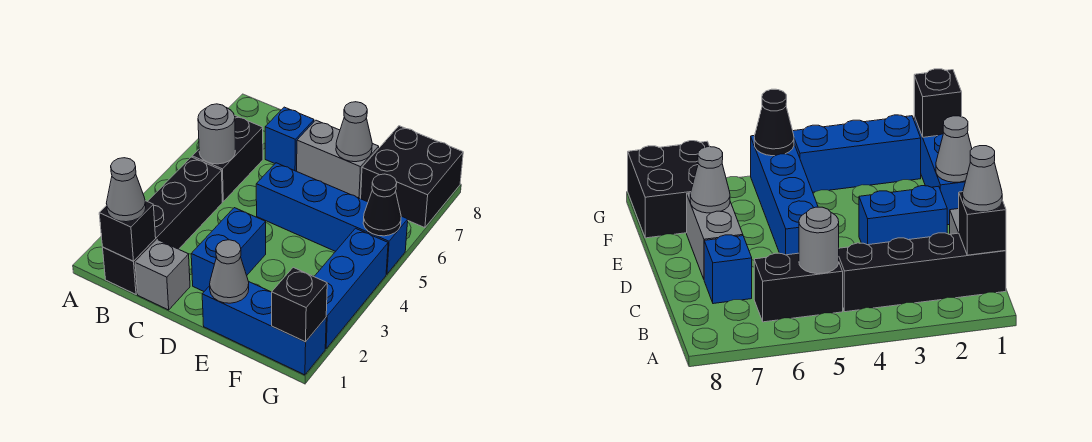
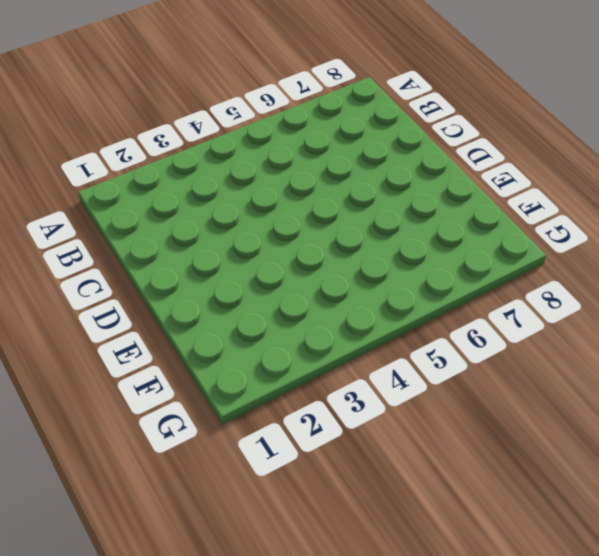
none -> black 1x4 brick [102,157,222,294]
none -> black 1x2 brick [192,115,263,201]
none -> grey 1x1 brick [135,240,190,310]

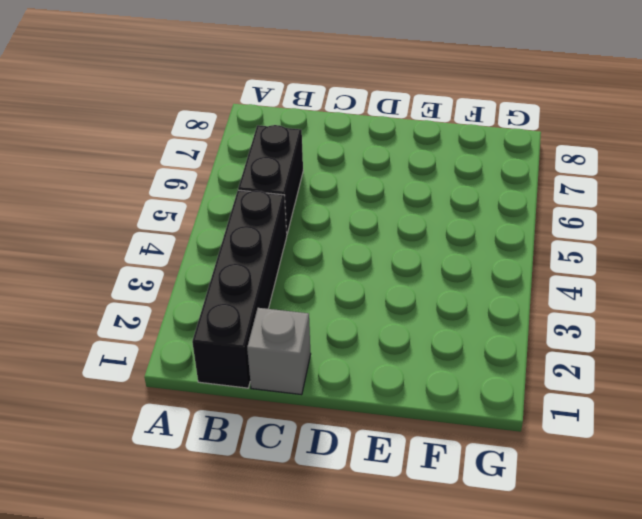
none -> blue 1x1 brick [265,107,314,171]
none -> blue 1x2 brick [191,208,266,291]
none -> blue 1x4 brick [256,163,408,274]

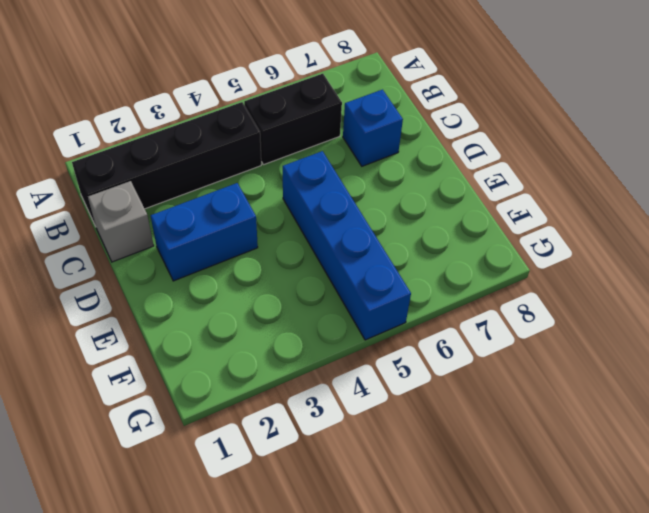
none -> grey 1x2 brick [297,120,379,198]
none -> blue 1x3 brick [202,282,326,375]
none -> black 2x2 brick [361,126,463,228]

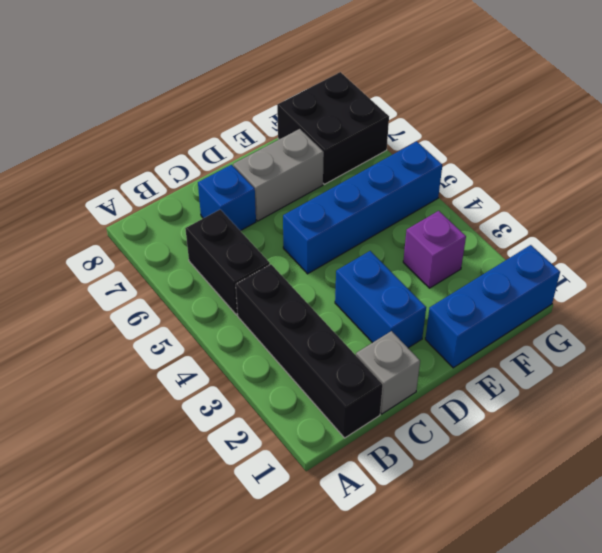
purple 1x1 brick [403,211,466,288] -> none
none -> blue 1x3 brick [314,228,388,348]
none -> black 1x1 brick [99,201,156,261]
none -> grey 1x1 round brick [198,104,235,164]

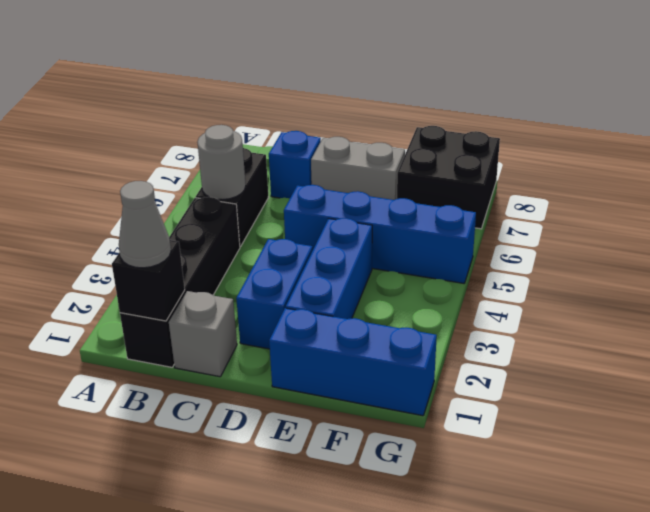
blue 1x3 brick [286,218,372,319] -> blue 1x3 brick moved to [314,228,388,348]
none -> grey 1x1 cone [210,240,249,303]
none -> grey 1x1 cone [336,102,372,162]
none -> black 1x1 brick [272,267,327,342]

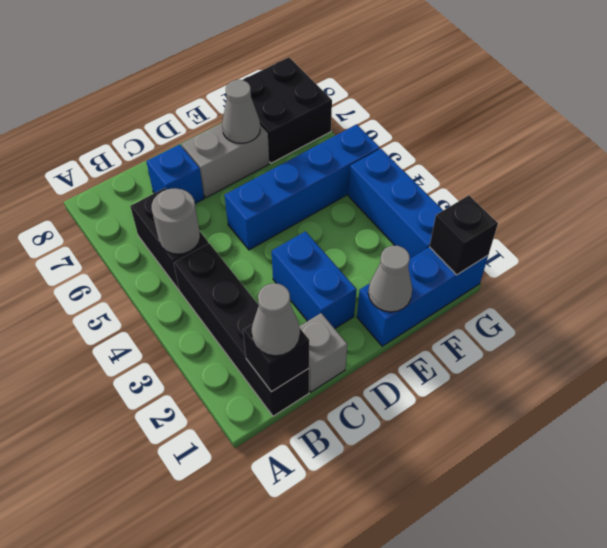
none -> black 1x1 cone [363,174,401,236]

